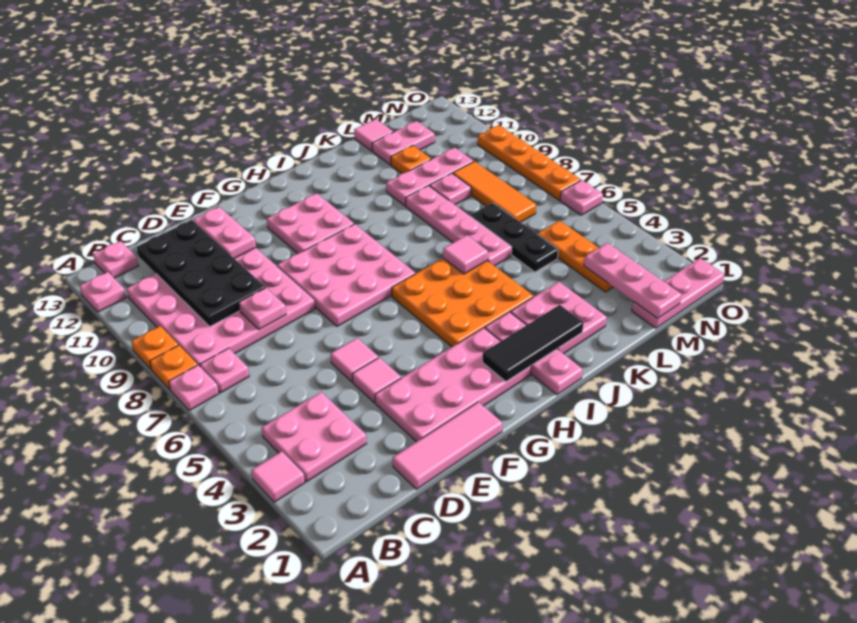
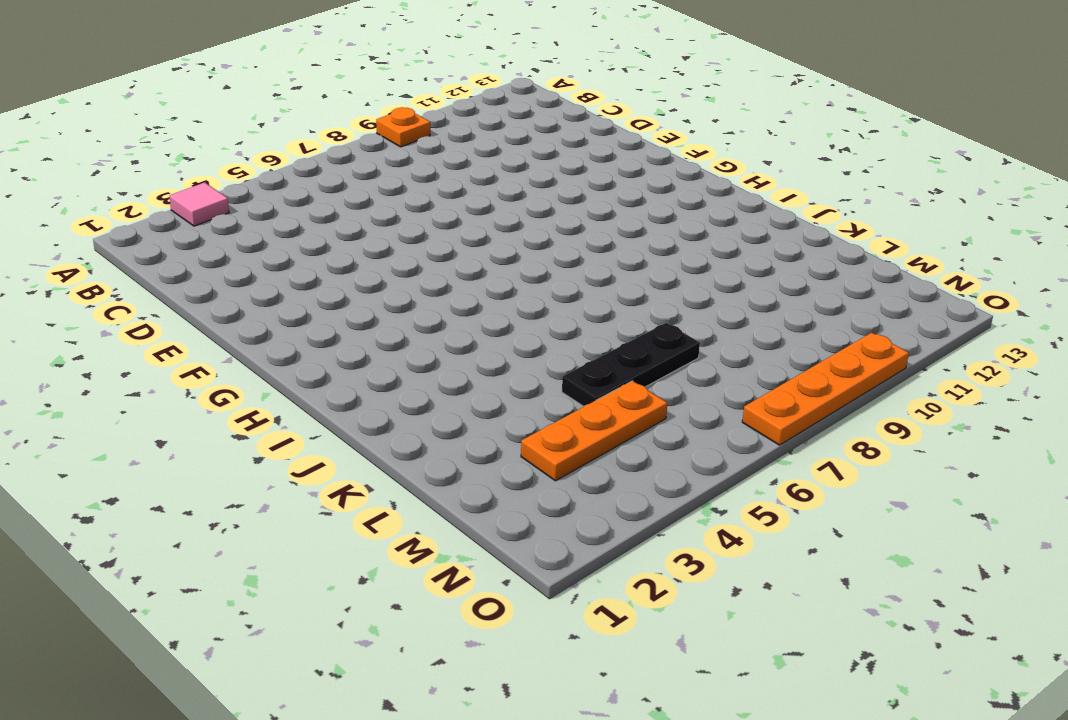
none -> pink 1x1 plate [169,365,219,411]
none -> orange 1x1 plate [150,345,197,389]
none -> pink 1x1 plate [80,272,126,312]
none -> pink 2x2 plate [262,392,366,482]

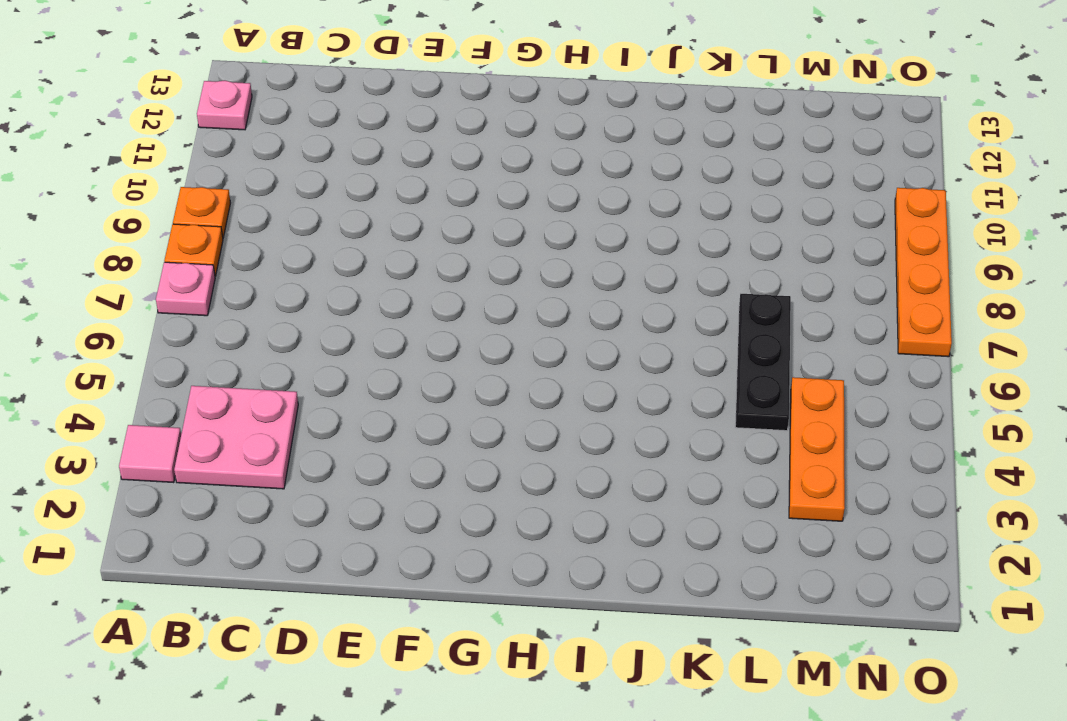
none -> pink 1x1 plate [200,348,249,393]
none -> pink 4x4 plate [127,248,315,366]
none -> pink 1x1 plate [93,241,138,278]
none -> pink 1x3 tile [393,402,502,489]

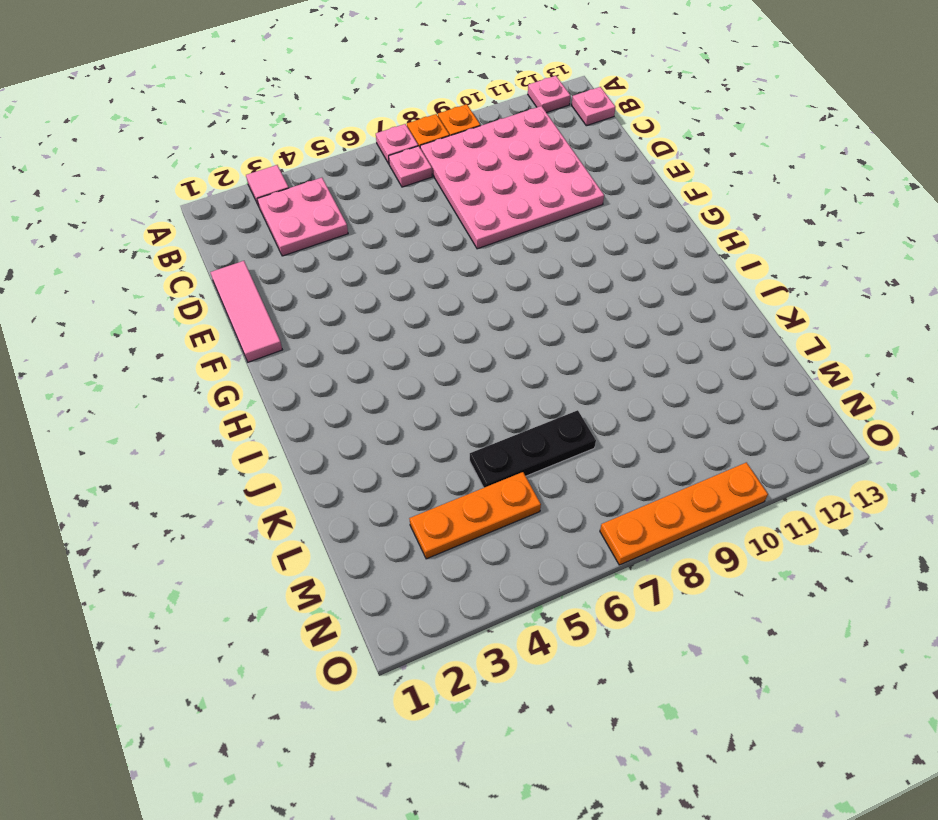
none -> pink 2x4 plate [375,328,531,442]
none -> pink 1x1 tile [352,357,401,402]
none -> pink 1x1 tile [330,338,378,382]
none -> pink 3x3 plate [277,224,415,326]

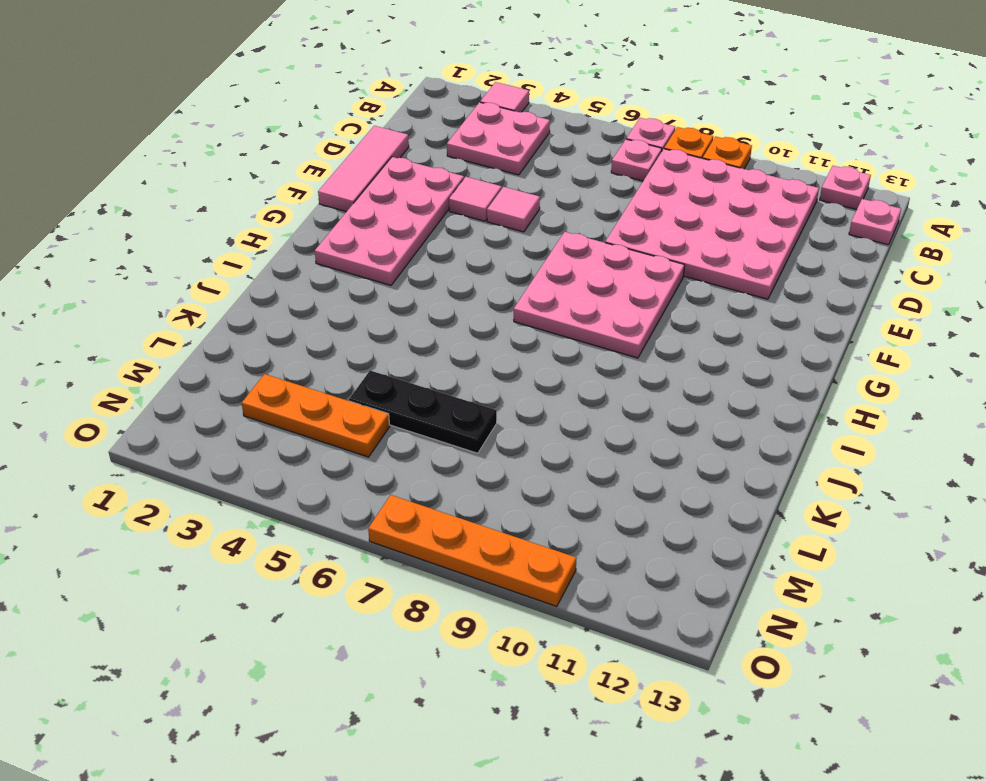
none -> pink 2x2 plate [267,193,354,253]
none -> orange 3x3 plate [392,258,533,347]
none -> pink 1x3 plate [485,312,583,395]
none -> pink 2x2 plate [511,282,607,354]

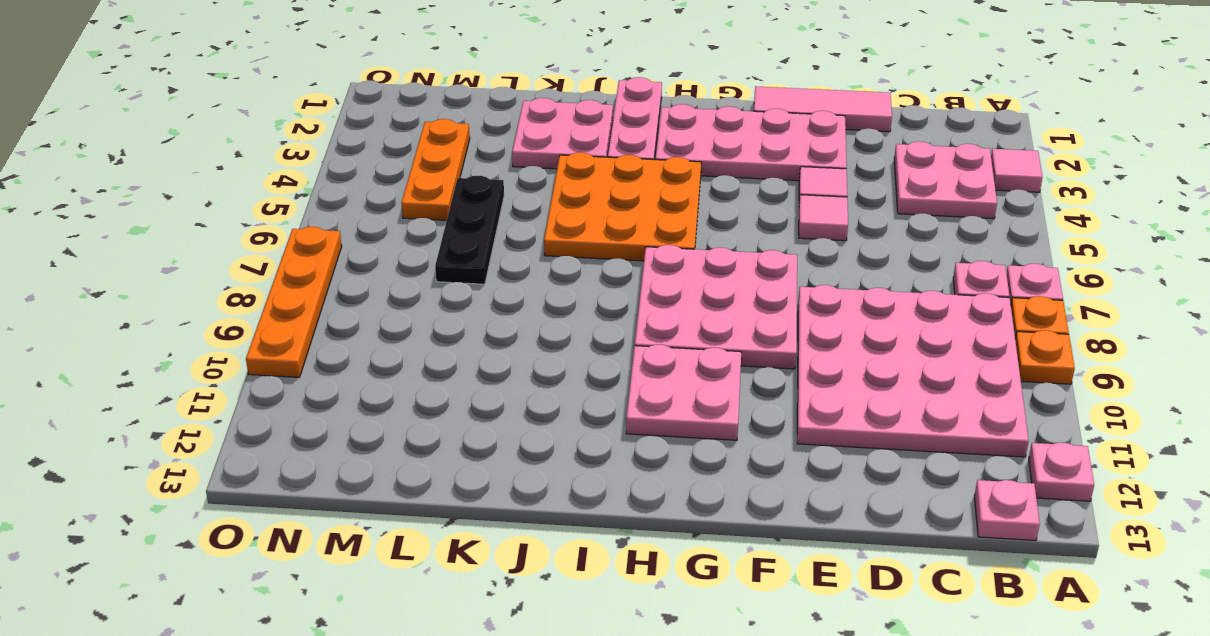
none -> pink 1x4 plate [406,186,512,266]
none -> pink 1x3 plate [386,148,474,206]
none -> pink 1x1 plate [430,173,471,205]
none -> orange 1x1 plate [391,145,431,174]

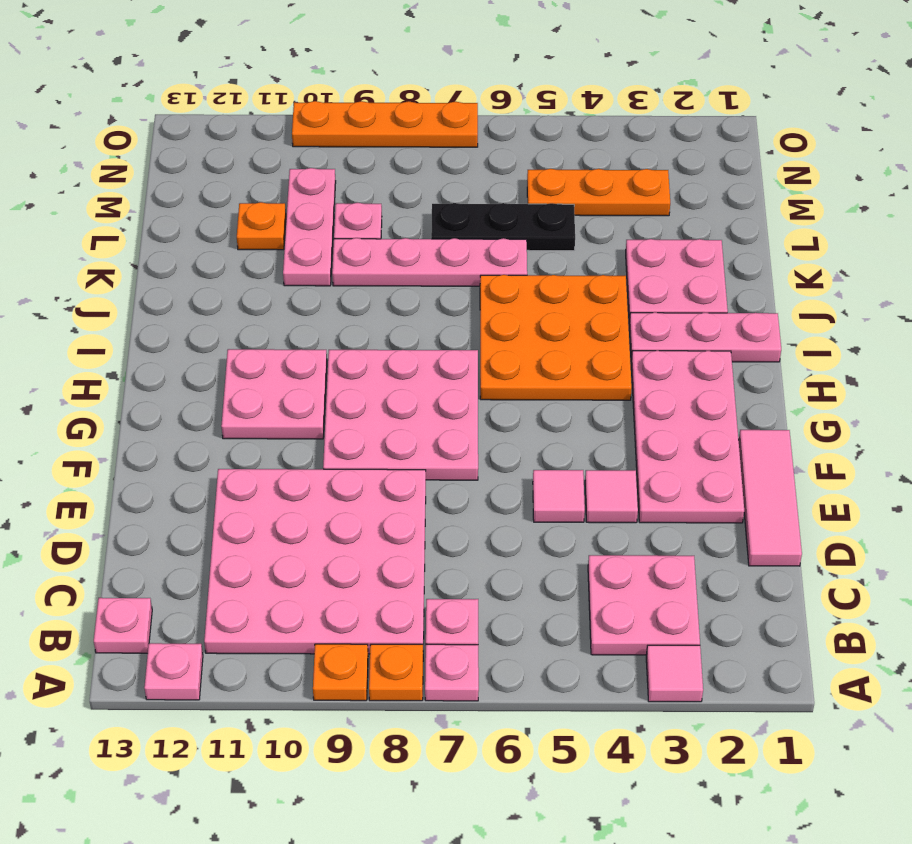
none -> pink 1x2 plate [372,121,435,165]
none -> pink 1x1 tile [354,119,393,151]
none -> pink 1x3 plate [632,258,724,328]
none -> orange 1x3 tile [453,161,536,222]

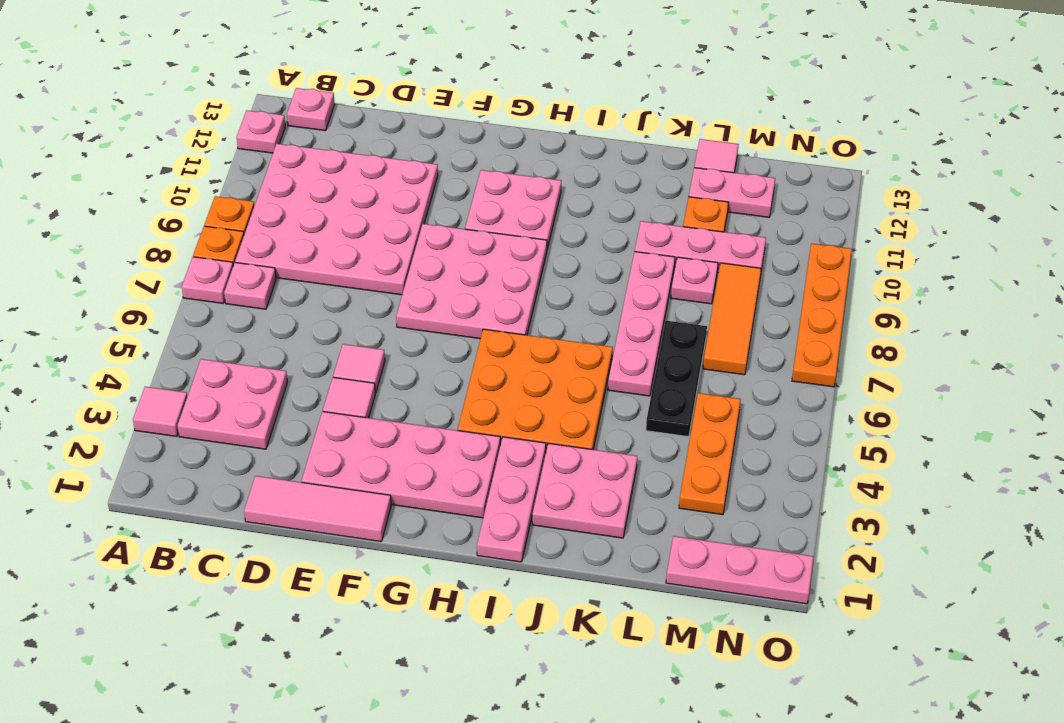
none -> pink 1x1 plate [560,180,603,215]
none -> black 2x4 plate [137,220,265,326]
none -> pink 1x1 plate [239,288,286,330]
none -> pink 1x2 plate [193,207,256,258]

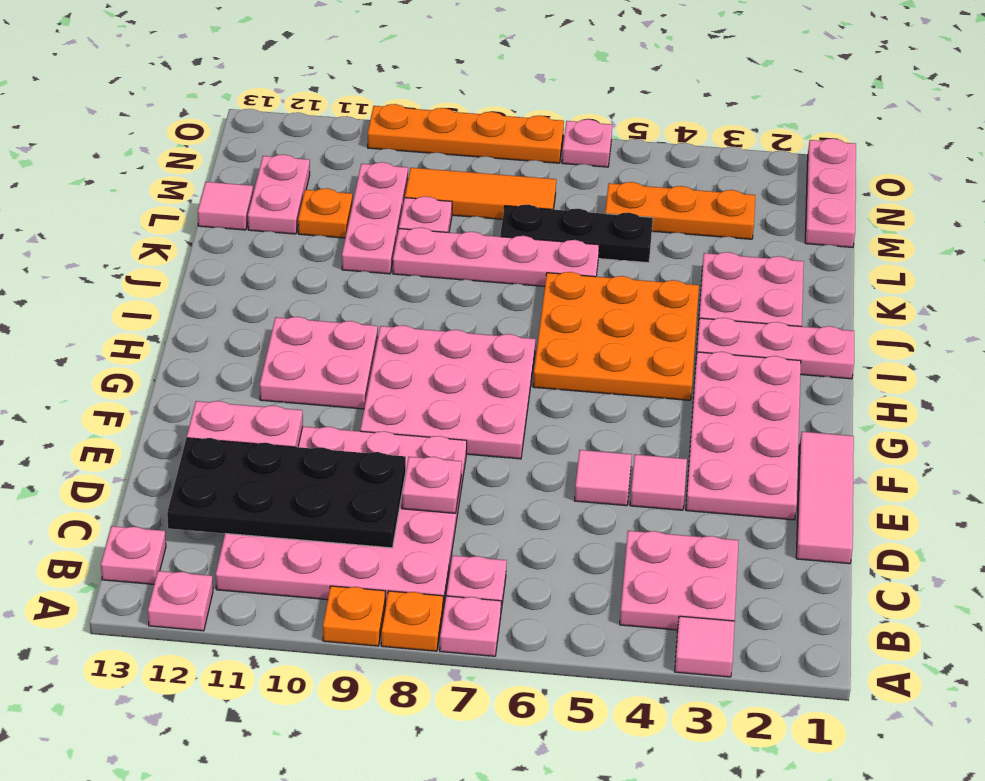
none -> black 1x3 tile [483,305,584,382]
none -> pink 1x1 tile [443,235,488,274]
none -> pink 1x3 plate [584,243,682,318]

